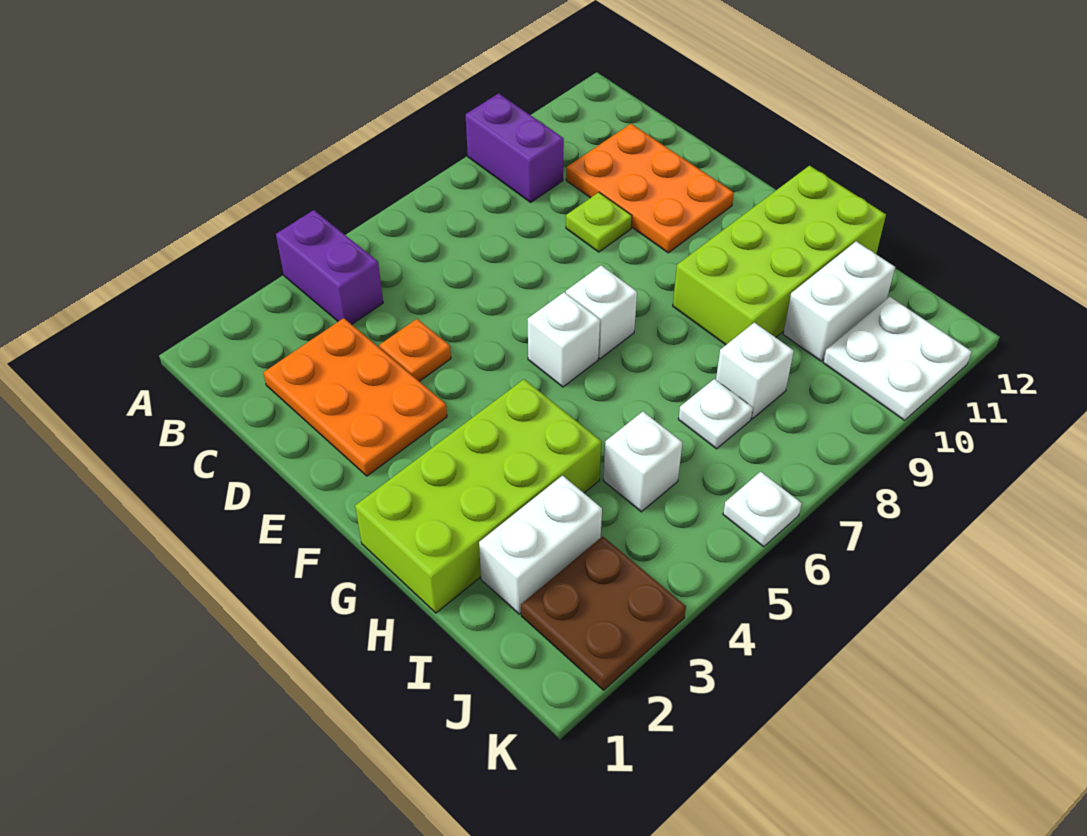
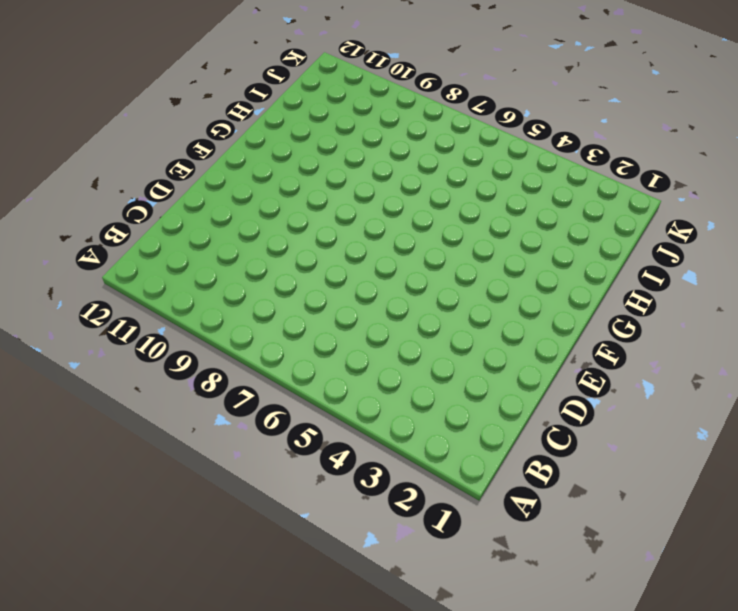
none -> purple 1x2 brick [276,210,383,324]
none -> purple 1x2 brick [466,93,564,202]
none -> orange 2x3 plate [263,318,447,476]

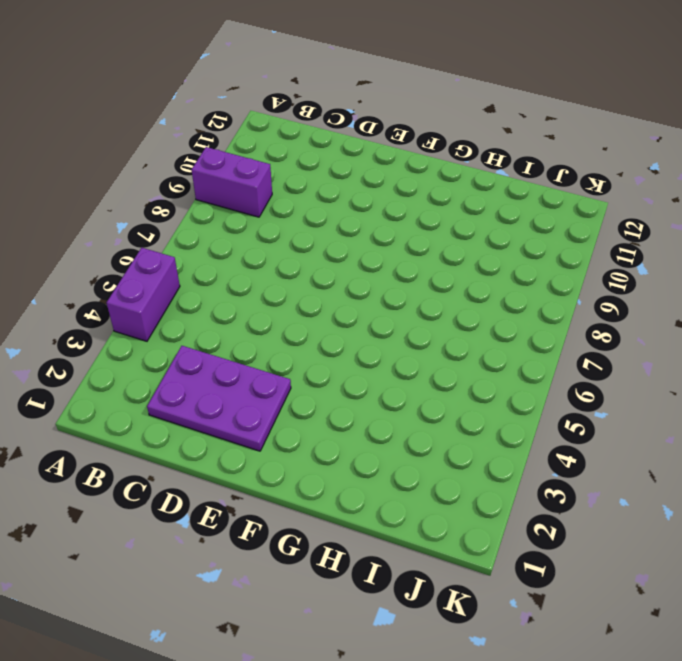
purple 1x2 brick [107,248,180,341] -> purple 1x2 brick turned to [276,210,383,324]
purple 2x3 plate [147,346,291,451] -> orange 2x3 plate [263,318,447,476]
none -> orange 2x3 plate [566,124,734,253]
none -> orange 1x1 plate [379,319,451,381]
none -> lime 1x1 plate [566,192,632,252]

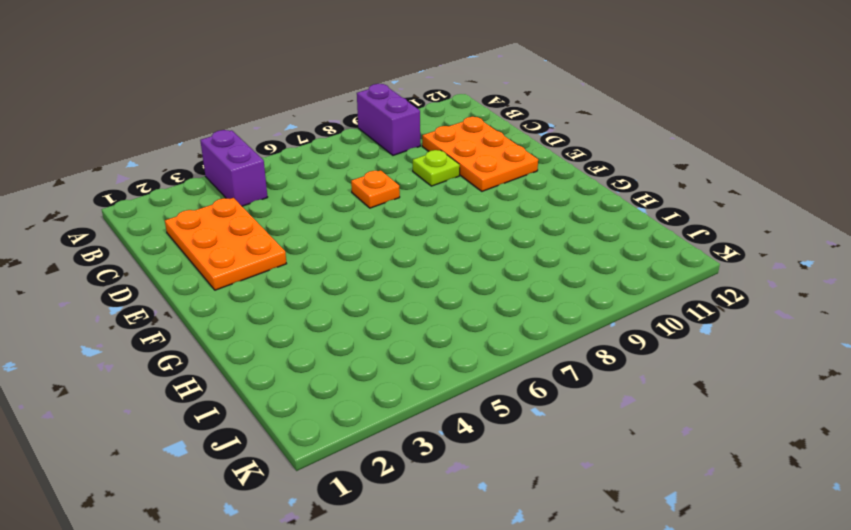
orange 1x1 plate [351,170,400,208] -> orange 1x1 plate moved to [379,319,451,381]
none -> white 1x1 brick [528,292,600,387]
none -> white 1x1 brick [566,265,637,359]
none -> lime 2x4 brick [355,379,601,613]

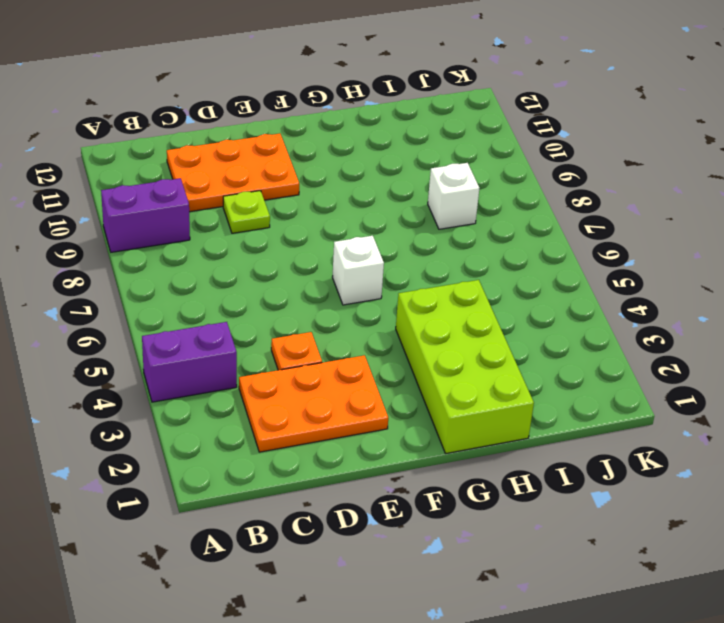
none -> white 1x1 brick [566,265,637,359]
none -> lime 2x4 brick [673,166,886,345]
none -> white 1x2 brick [479,476,602,614]

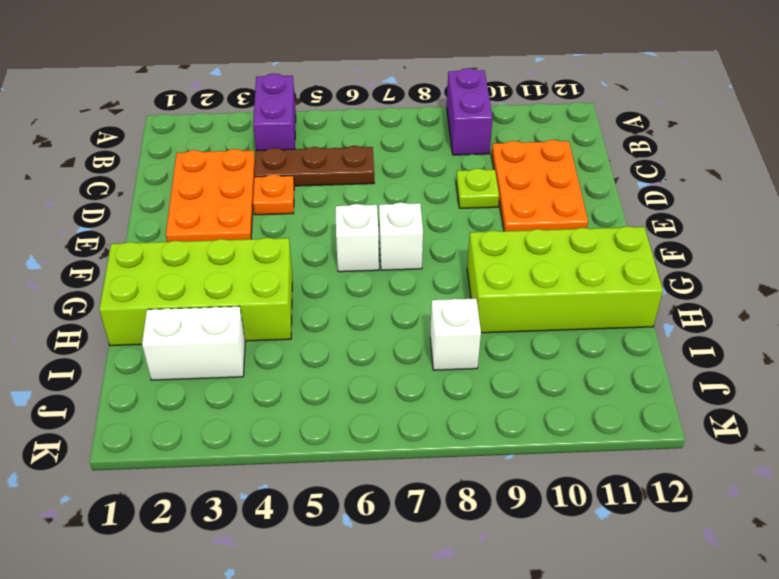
brown 1x3 plate [255,146,374,186] -> none
none -> white 1x1 brick [603,412,682,512]
none -> white 1x1 plate [678,379,753,449]
none -> white 1x2 brick [783,241,895,361]

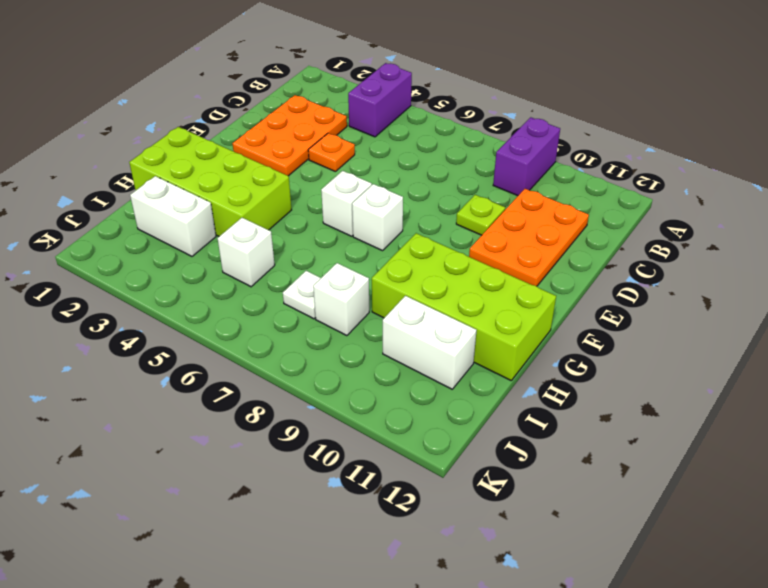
none -> brown 2x2 plate [521,536,686,690]
none -> white 2x2 plate [823,297,972,420]
none -> white 1x1 plate [723,472,802,547]

